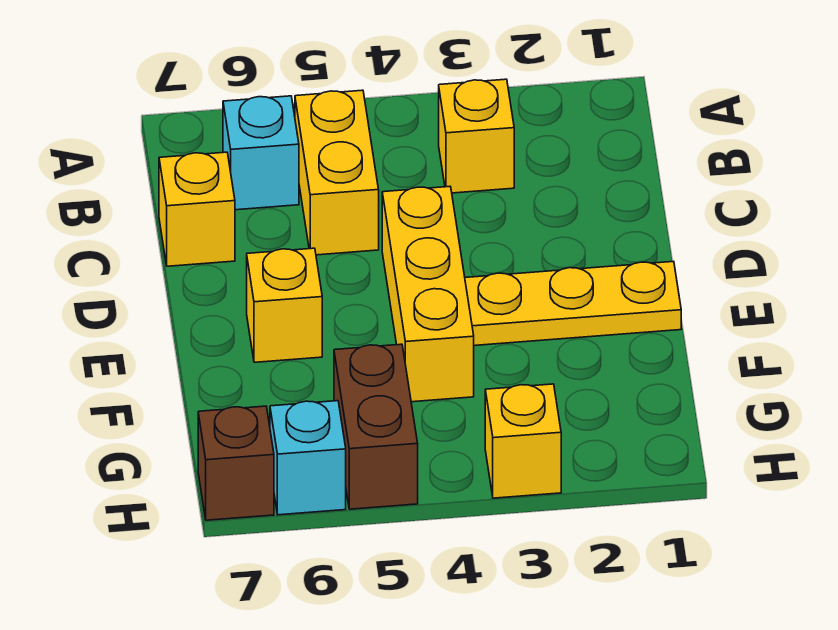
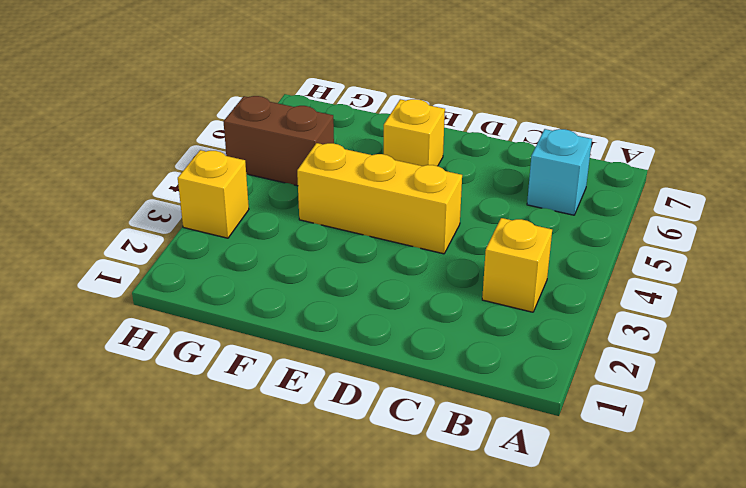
none -> yellow 1x2 brick [295,90,379,255]
none -> yellow 1x1 brick [159,152,235,266]

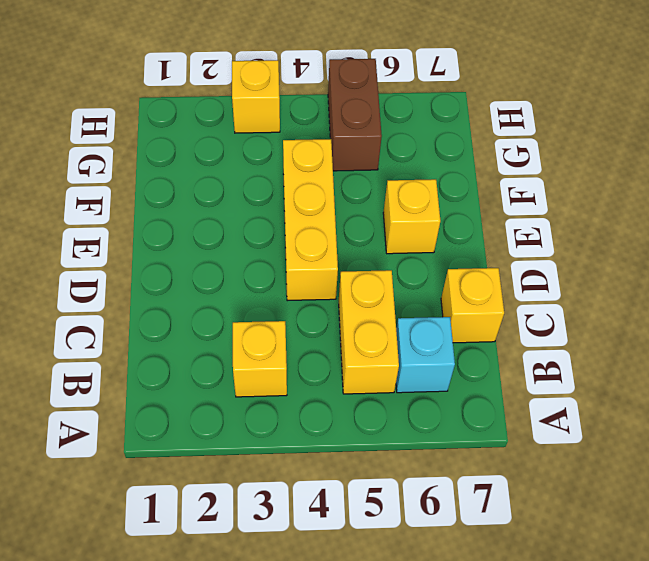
none -> yellow 1x3 plate [465,261,681,346]
none -> cyan 1x1 brick [270,401,346,515]

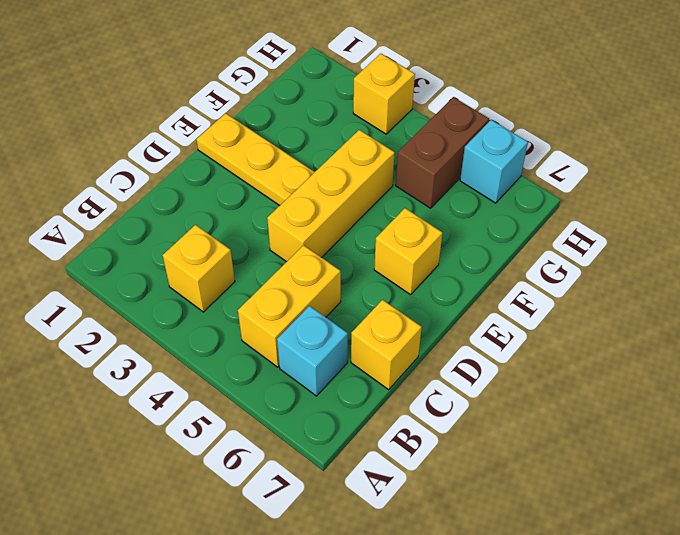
none -> brown 1x1 brick [198,406,274,520]

